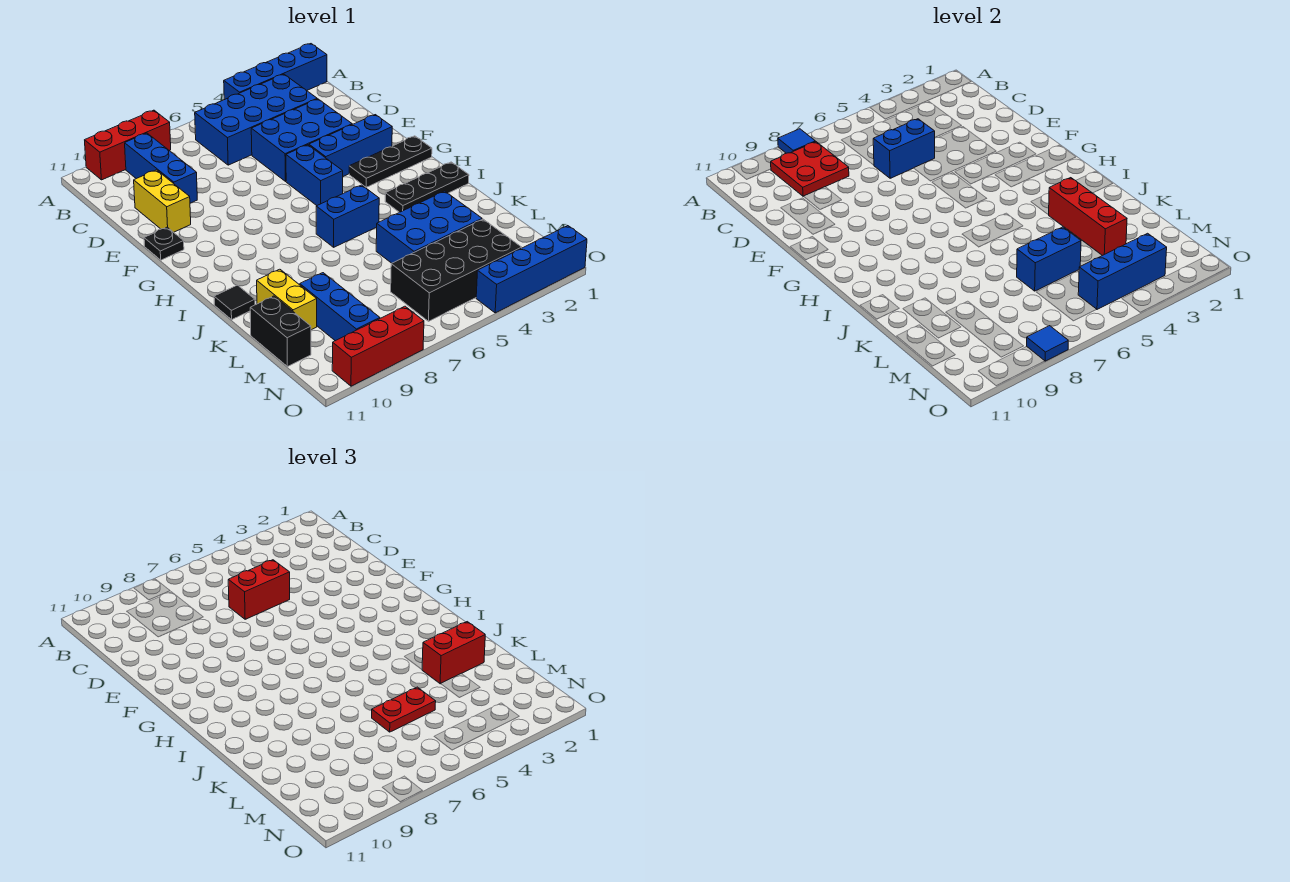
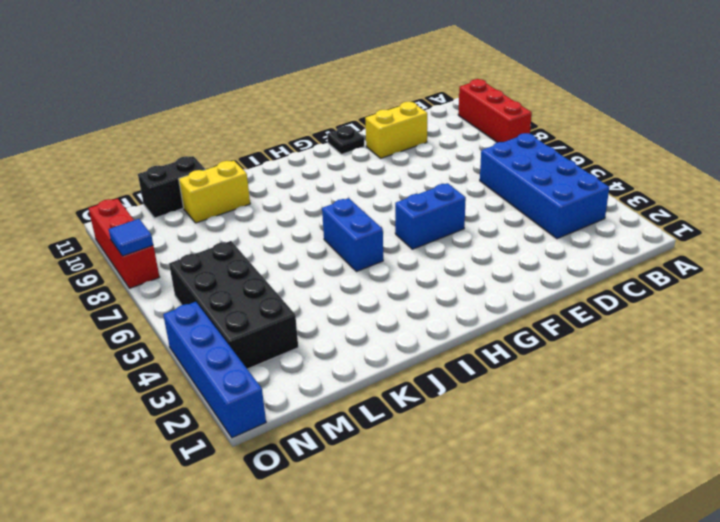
none -> blue 1x4 brick [224,44,327,100]
none -> blue 1x3 brick [125,133,197,203]
none -> blue 2x3 brick [251,99,352,181]
none -> blue 1x3 brick [309,115,392,176]

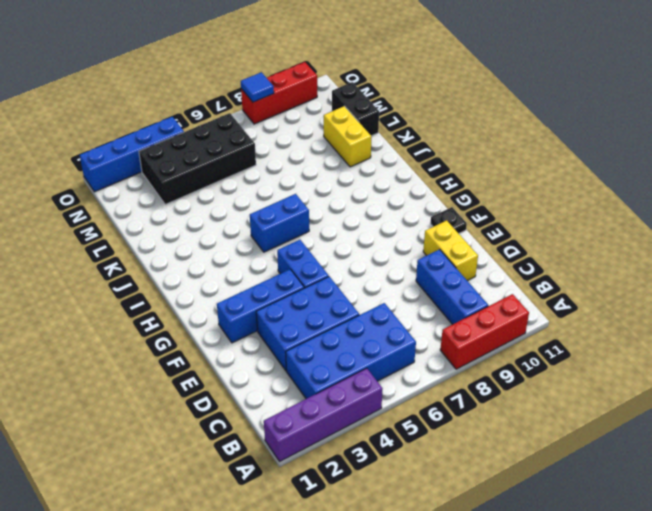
purple 1x4 brick [264,368,383,461] -> blue 1x4 brick [224,44,327,100]
none -> black 1x3 plate [349,136,432,187]
none -> black 1x3 plate [385,162,469,212]
none -> black 1x1 tile [214,285,255,319]
none -> blue 2x3 brick [376,191,482,263]

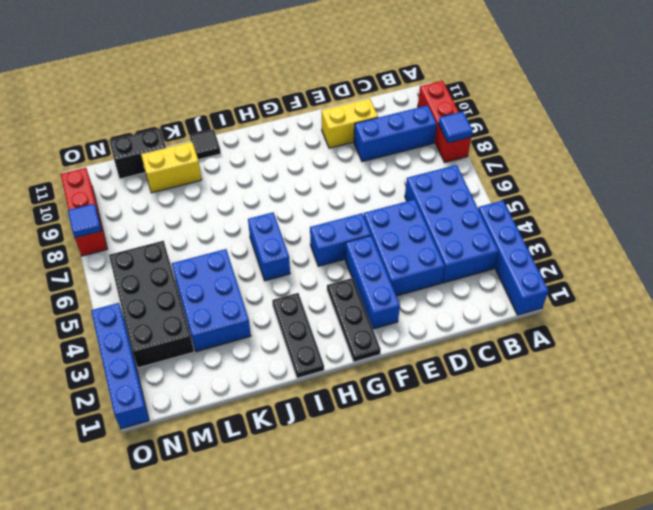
none -> black 1x1 plate [144,227,184,260]
none -> blue 1x3 brick [300,273,380,341]
none -> red 2x2 plate [771,142,849,196]
none -> blue 1x2 brick [873,119,935,178]

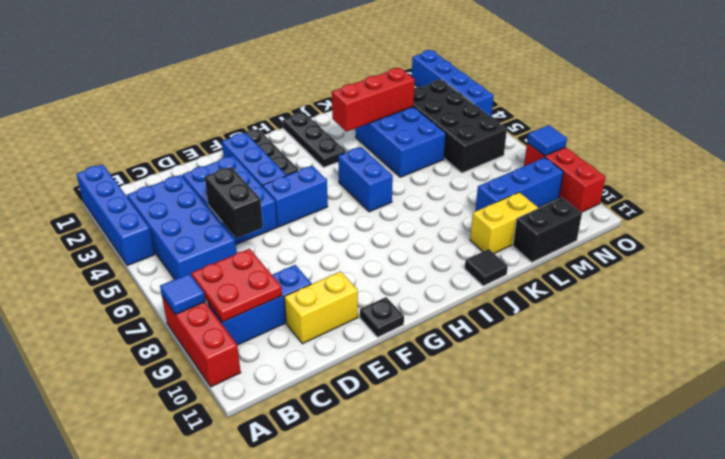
black 1x2 brick [205,167,263,238] -> blue 1x2 brick [873,119,935,178]
none -> blue 1x2 brick [1017,227,1081,291]
none -> blue 1x3 brick [1078,233,1167,309]
none -> red 1x2 brick [228,560,290,619]
none -> red 1x2 brick [422,622,485,684]

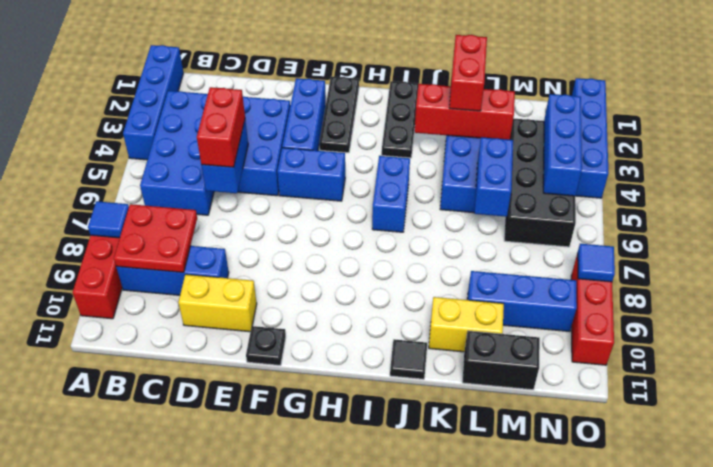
none -> red 1x2 plate [372,687,436,732]

